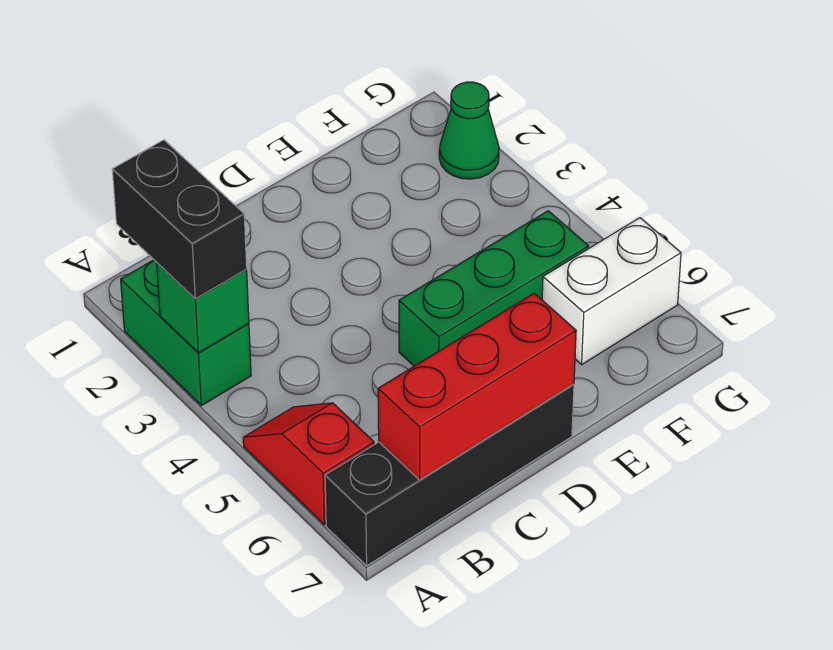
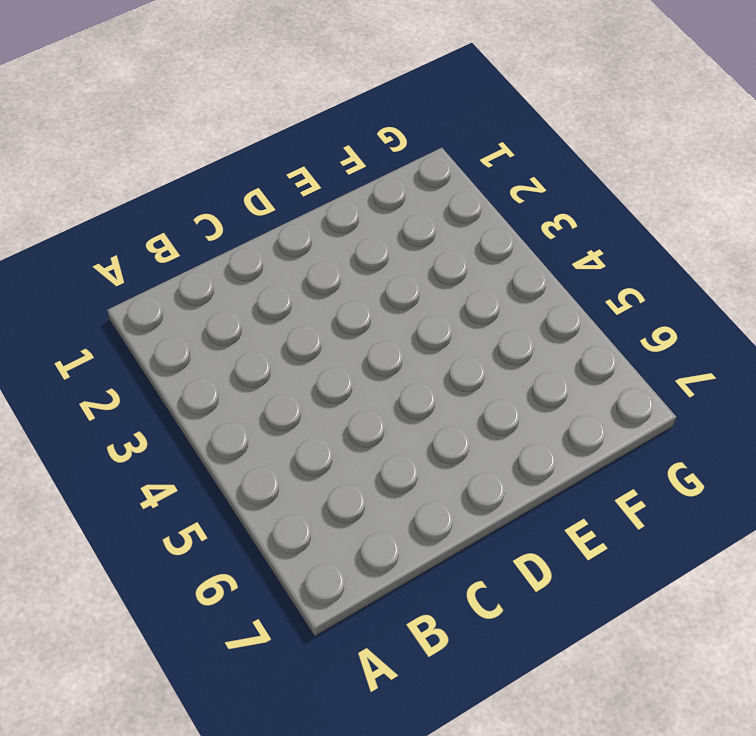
none -> green 1x2 brick [121,260,251,406]
none -> red 1x2 slope [243,403,374,525]

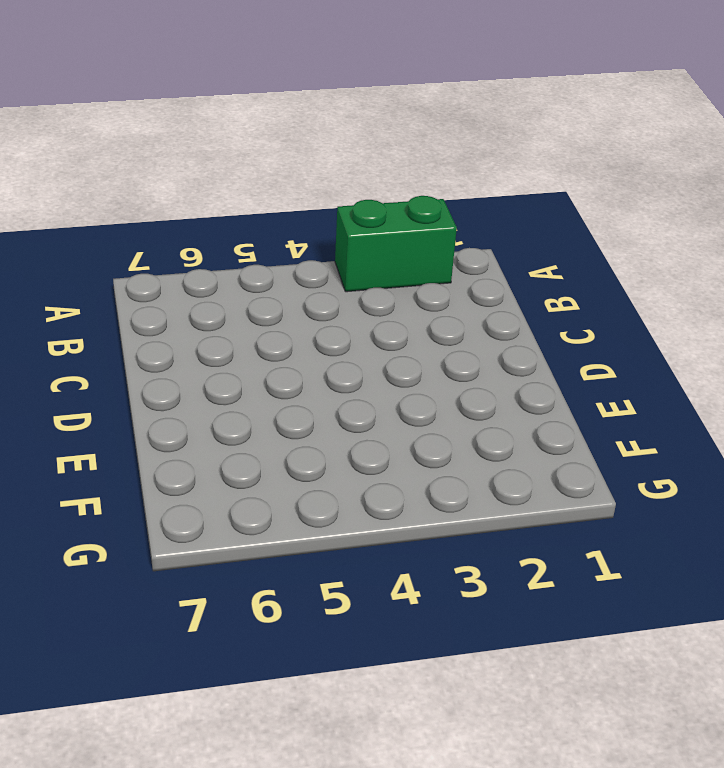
none -> red 1x2 slope [243,403,374,525]
none -> black 1x4 brick [325,384,574,566]

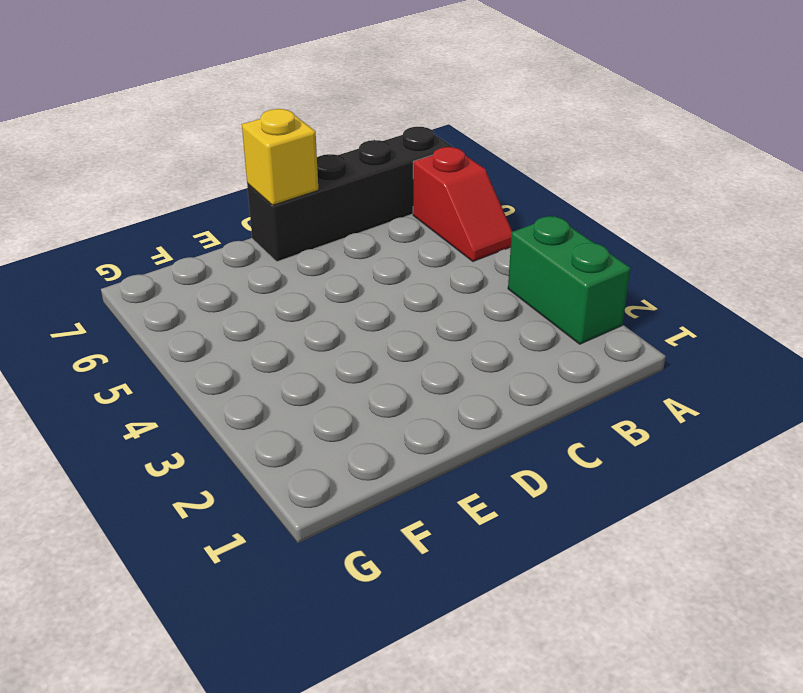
yellow 1x1 brick [242,109,318,205] -> red 1x3 brick [378,293,576,480]
none -> green 1x3 brick [399,211,589,366]
none -> white 1x2 brick [542,218,681,364]

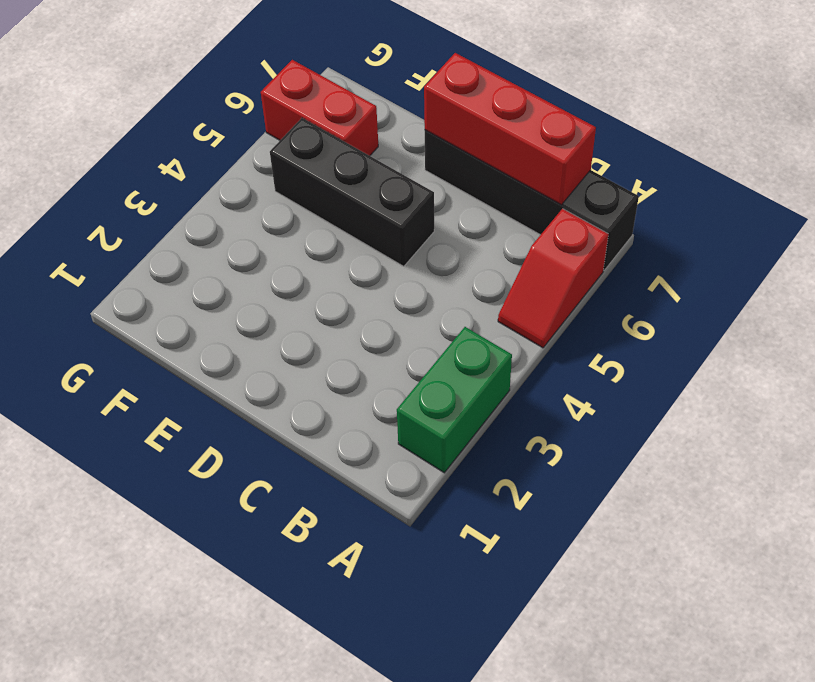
black 1x3 brick [270,118,434,266] -> green 1x3 brick [399,211,589,366]
red 1x2 brick [261,60,378,156] -> white 1x2 brick [542,218,681,364]
none -> green 1x1 cone [439,82,499,179]
none -> green 1x1 brick [157,263,249,353]

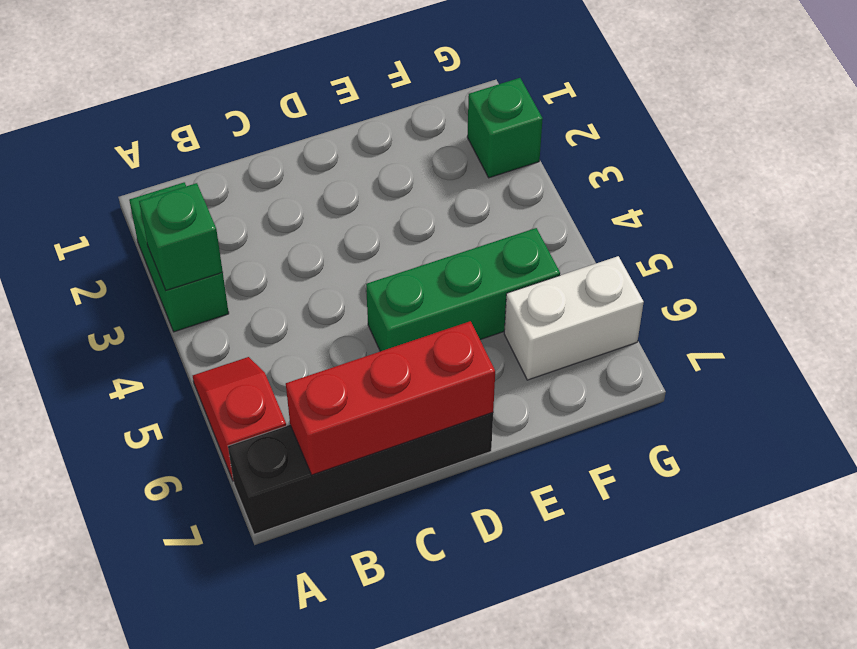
green 1x1 brick [467,78,543,178] -> green 1x1 cone [439,82,499,179]
none -> black 1x2 brick [112,140,247,299]

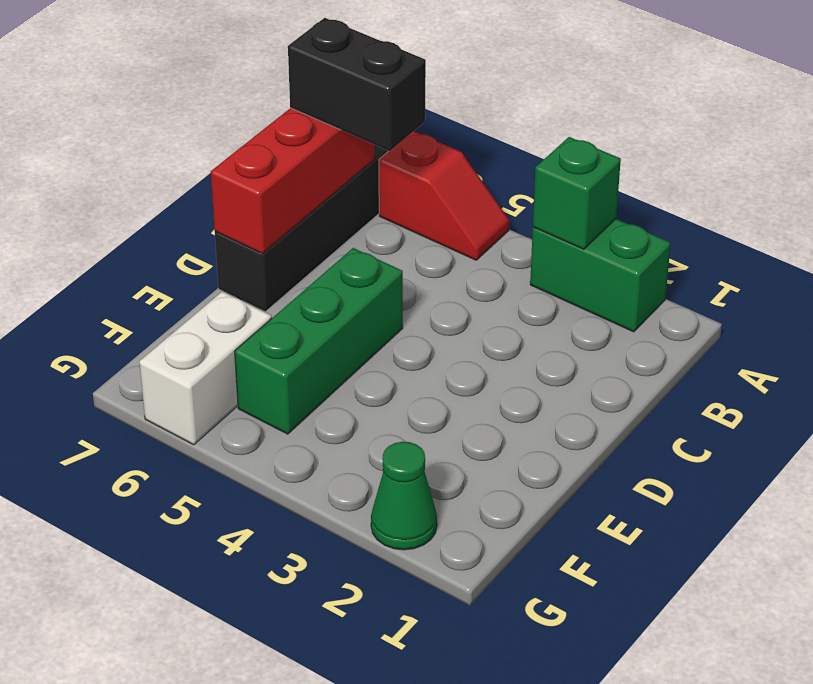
black 1x2 brick [288,18,426,151] -> black 1x2 brick moved to [112,140,247,299]

